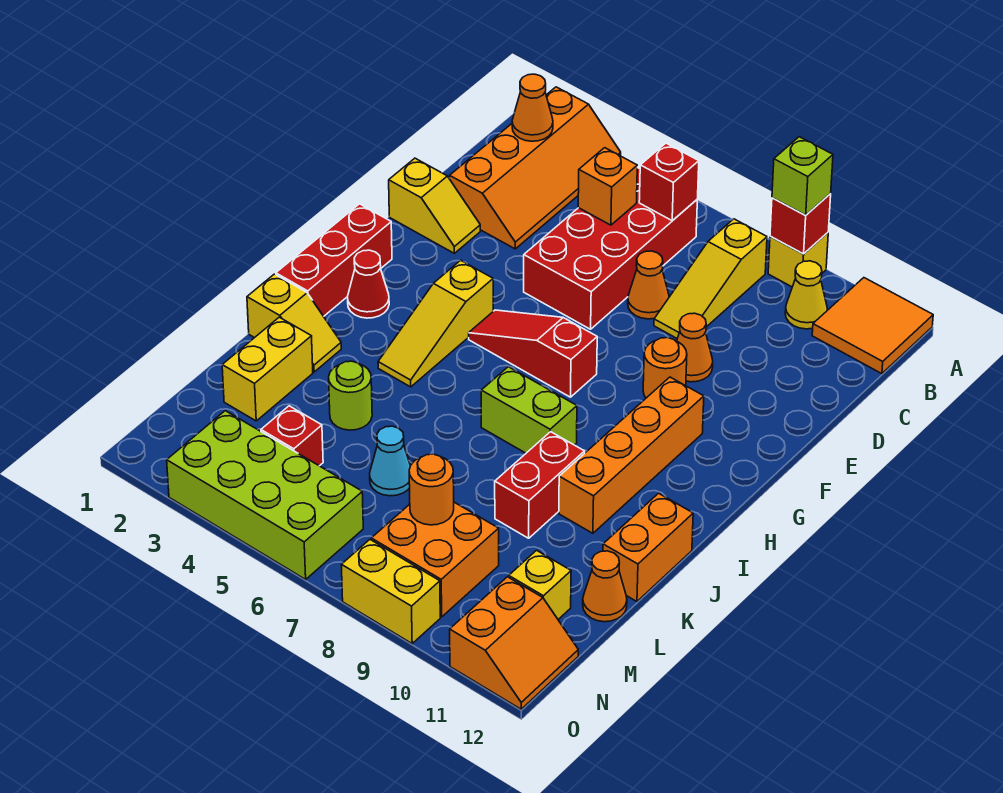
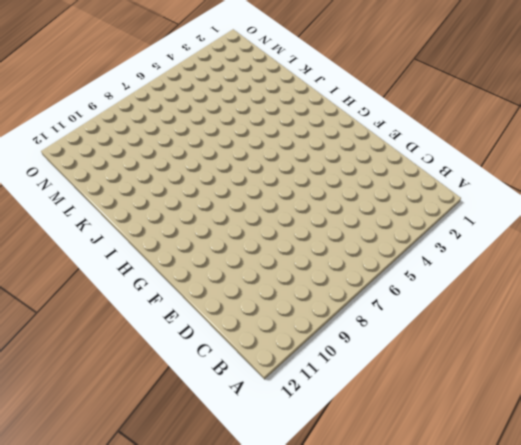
none -> orange 2x4 slope [450,87,621,249]
none -> yellow 1x1 brick [768,233,828,287]
none -> orange 2x2 tile [812,278,933,374]
none -> red 2x4 brick [524,167,697,329]

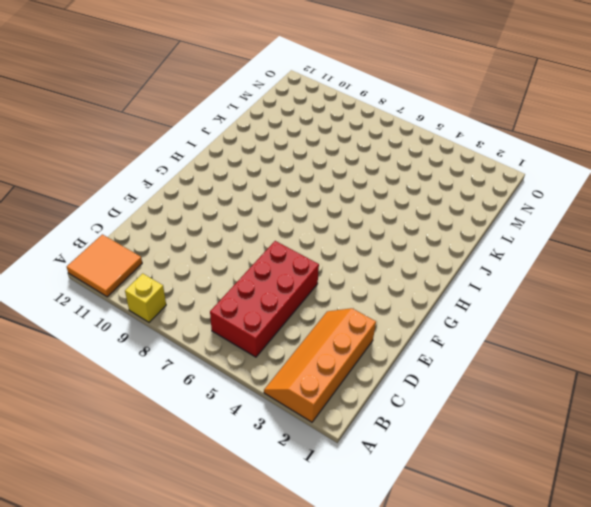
none -> yellow 1x3 slope [654,219,767,338]
none -> yellow 1x1 cone [785,261,827,329]
none -> orange 1x1 cone [628,251,669,319]
none -> yellow 1x2 slope [389,158,480,253]

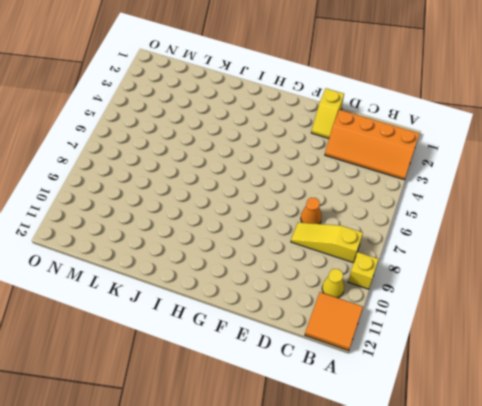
none -> red 2x4 brick [524,167,697,329]
none -> orange 1x1 cone [677,313,713,382]
none -> orange 1x1 round brick [643,338,687,398]
none -> red 1x3 brick [276,204,392,316]

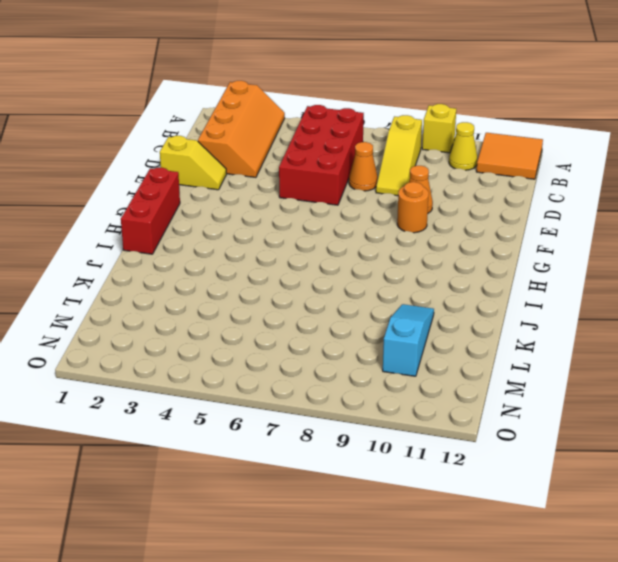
cyan 1x3 slope [383,304,434,376] -> none
none -> yellow 1x3 slope [378,260,493,387]
none -> red 1x3 slope [469,310,597,397]
none -> orange 1x4 brick [559,377,704,533]
none -> red 1x1 cone [348,250,389,318]

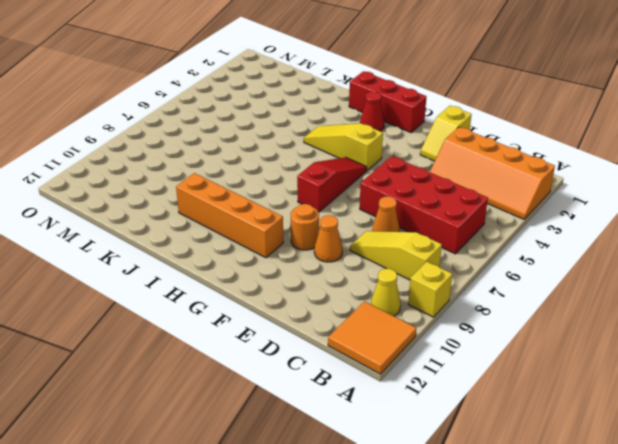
none -> lime 1x2 brick [481,367,577,453]
none -> yellow 1x2 slope [247,274,341,372]
none -> red 1x2 brick [495,432,585,538]
none -> orange 1x2 brick [603,493,693,601]

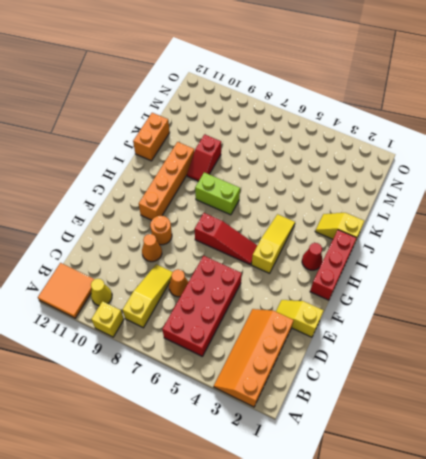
red 1x2 slope [187,134,221,181] -> red 1x2 brick [495,432,585,538]
none -> yellow 1x2 brick [222,317,313,421]
none -> lime 1x1 round brick [329,361,372,430]
none -> cyan 1x1 cone [370,426,411,496]
none -> orange 1x1 cone [583,551,627,622]

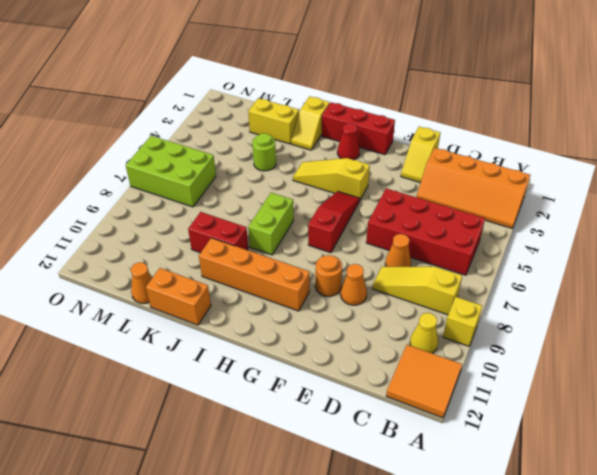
lime 2x3 brick [126,136,216,207] -> lime 2x4 brick [167,411,363,579]
none -> cyan 1x1 cone [370,426,411,496]
none -> red 1x1 brick [261,406,323,466]
none -> orange 2x2 brick [371,502,499,617]
none -> yellow 1x1 brick [509,550,571,619]

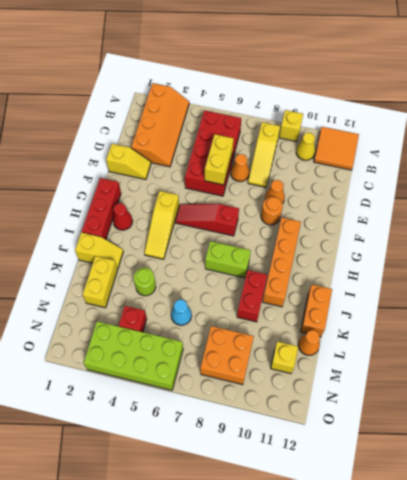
yellow 1x2 brick [205,134,234,185] -> yellow 1x2 brick turned to [341,540,440,644]
none -> orange 2x2 slope [450,577,578,709]
none -> red 1x1 brick [770,194,831,254]
none -> orange 1x1 cone [512,74,553,141]
none -> red 1x1 brick [639,143,699,221]

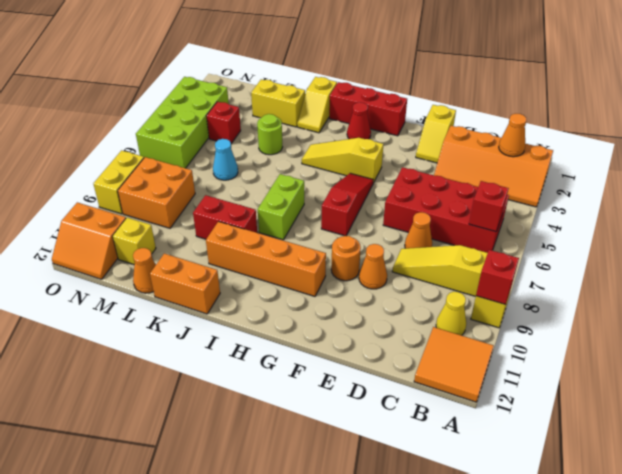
none -> orange 1x1 brick [578,148,637,225]
none -> orange 1x1 round brick [409,454,454,525]
none -> lime 1x1 brick [772,137,833,215]

